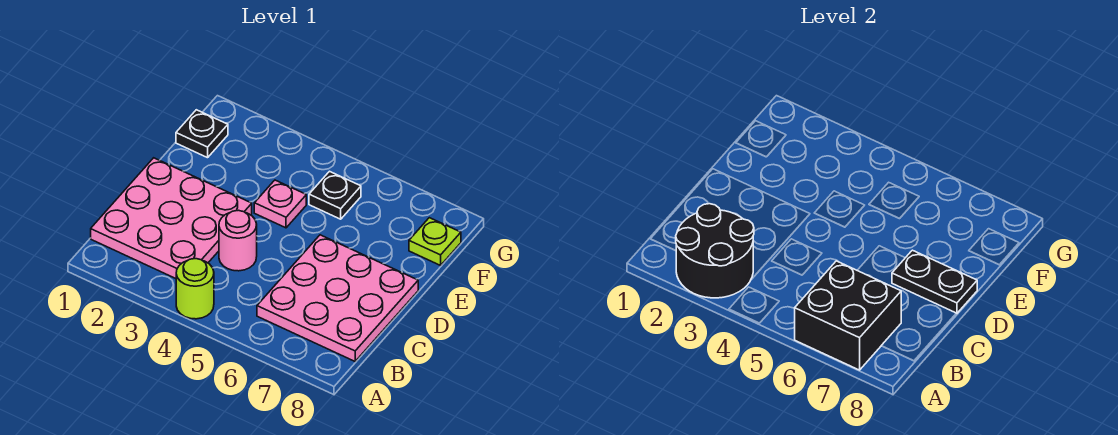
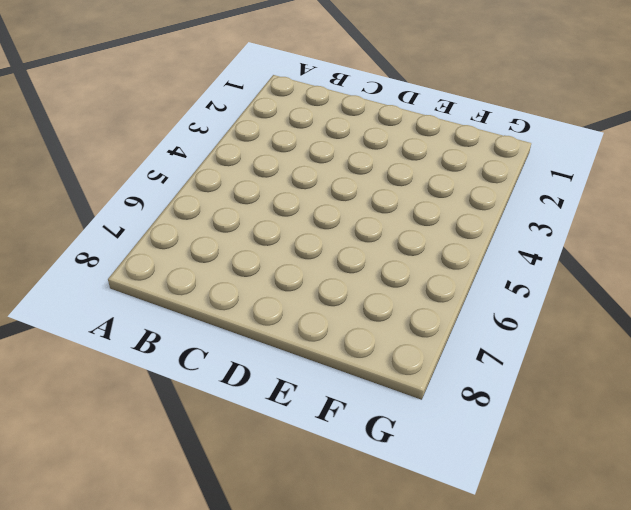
none -> lime 1x1 round brick [176,259,214,319]
none -> pink 3x3 plate [91,158,252,279]

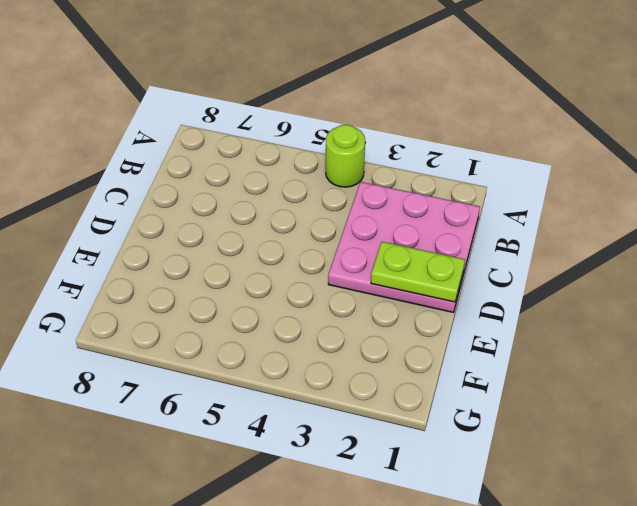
lime 1x2 plate [371,242,465,302] -> none
none -> pink 3x3 plate [257,235,418,361]
none -> pink 1x1 round brick [219,210,257,271]

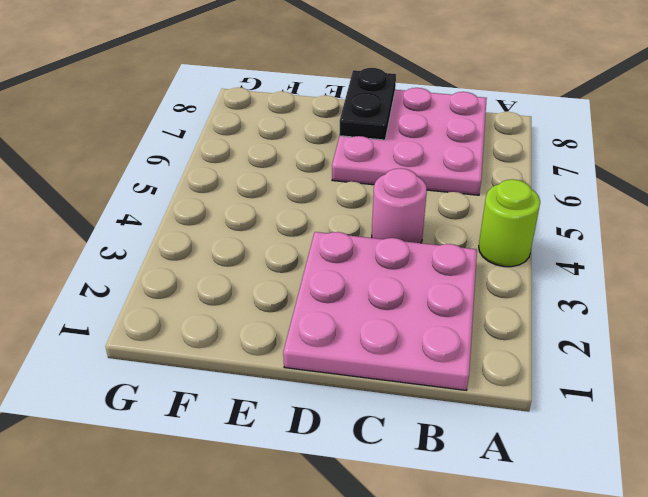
none -> pink 1x1 plate [254,180,306,228]
none -> black 1x1 plate [176,110,228,158]

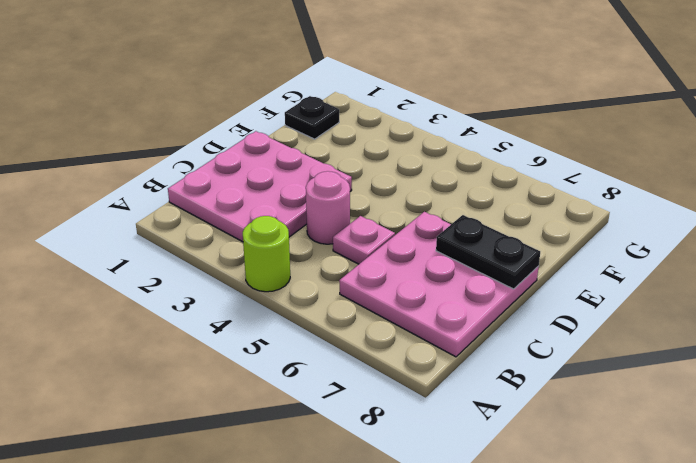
pink 1x1 plate [333,216,395,264] -> pink 1x1 plate moved to [254,180,306,228]
none -> black 1x1 plate [309,171,361,219]
none -> lime 1x1 plate [409,218,461,265]

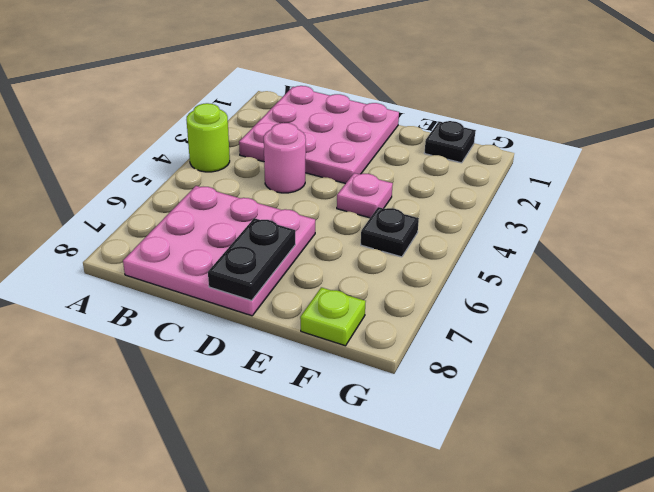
none -> black 2x2 round brick [676,204,754,298]
none -> black 2x2 brick [795,261,901,370]

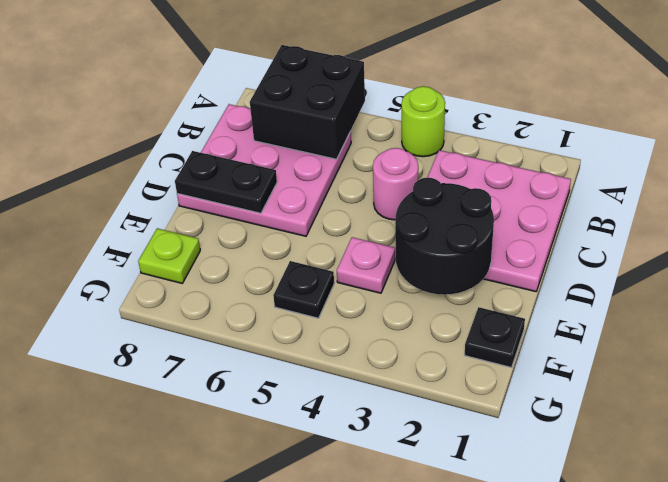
black 2x2 round brick [395,178,494,295] -> black 2x2 round brick moved to [676,204,754,298]

